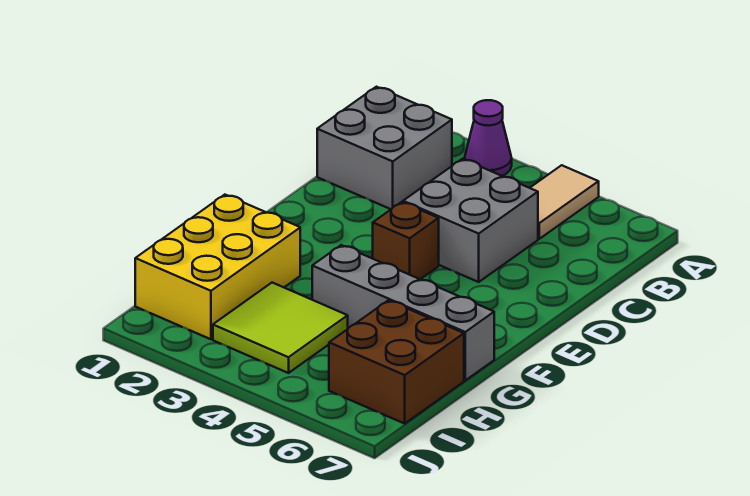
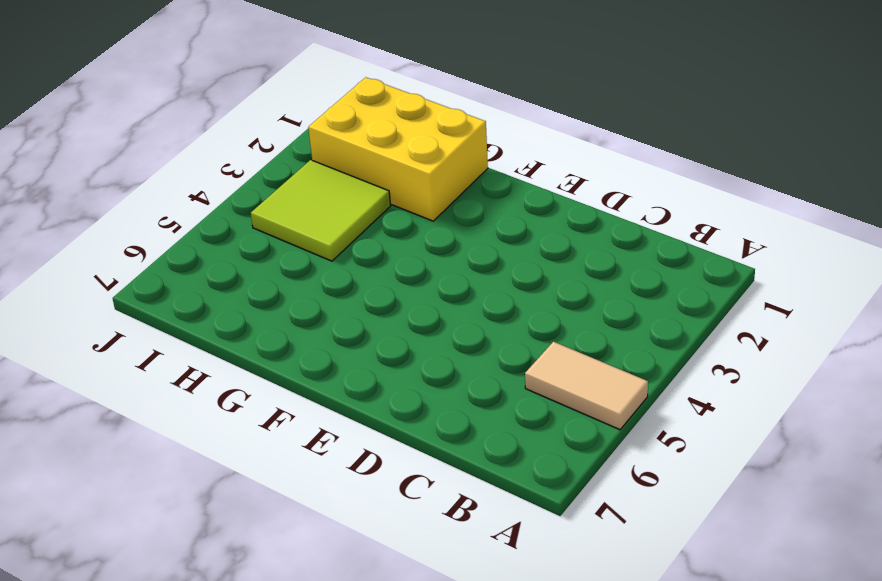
none -> purple 1x1 cone [465,100,512,176]
none -> grey 2x2 brick [317,87,452,209]

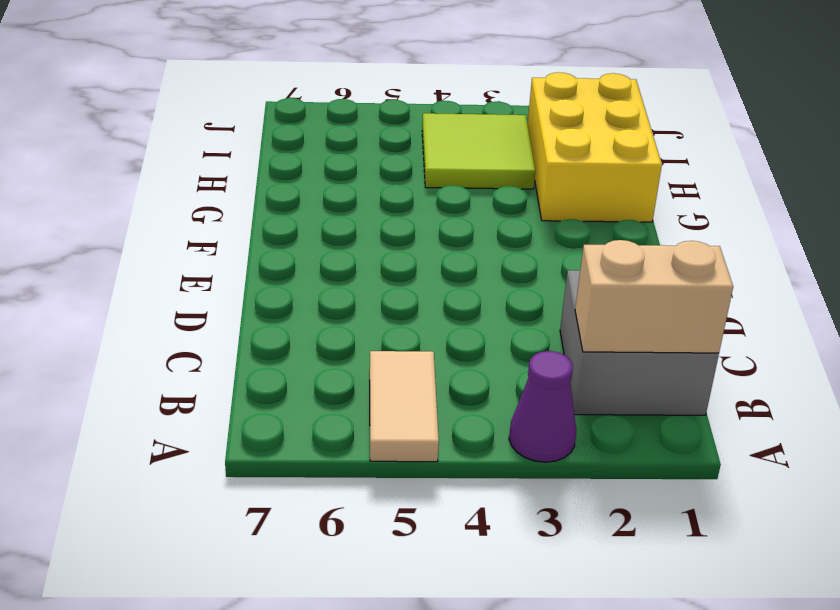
tan 1x2 brick [575,240,733,353] -> none
none -> grey 2x2 brick [403,159,538,282]
none -> brown 1x1 brick [373,202,439,279]

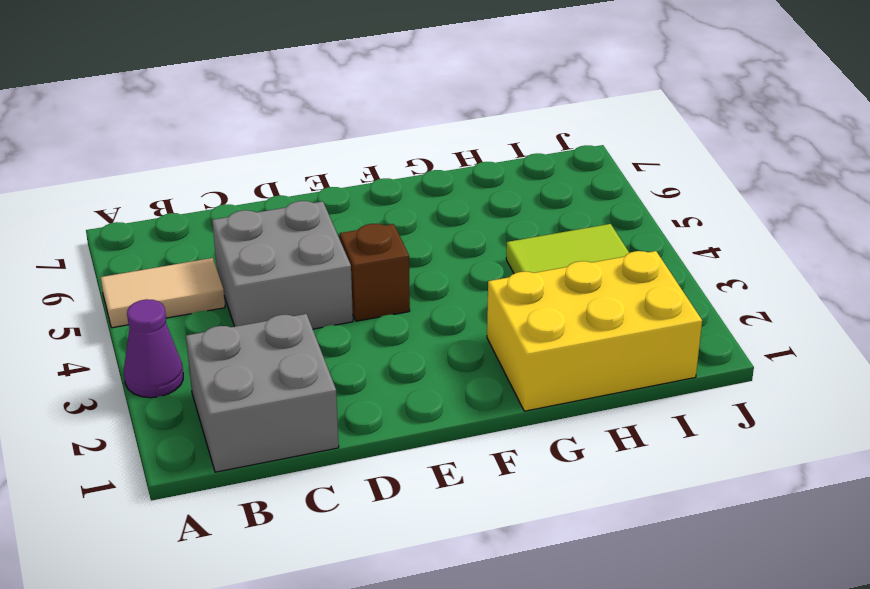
none -> grey 1x4 brick [312,245,494,380]
none -> brown 2x2 brick [329,300,464,424]

